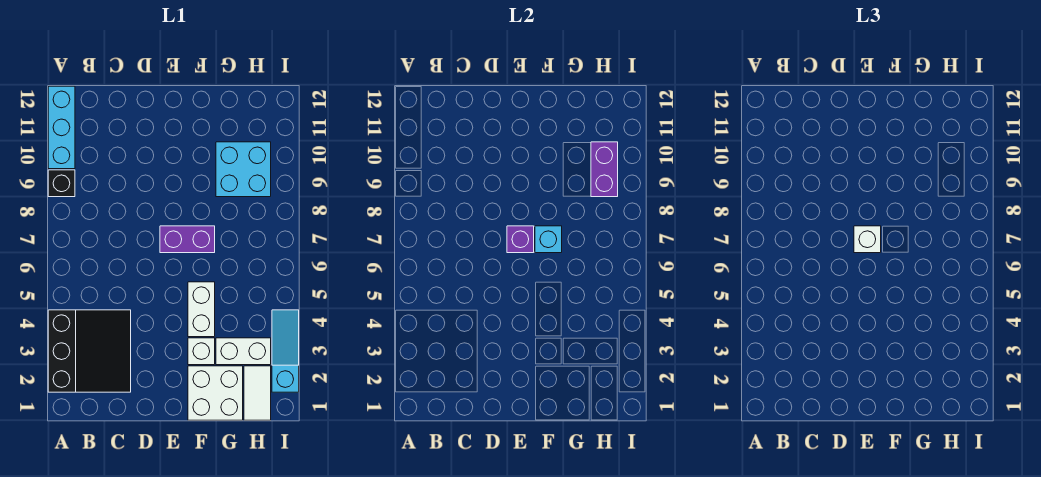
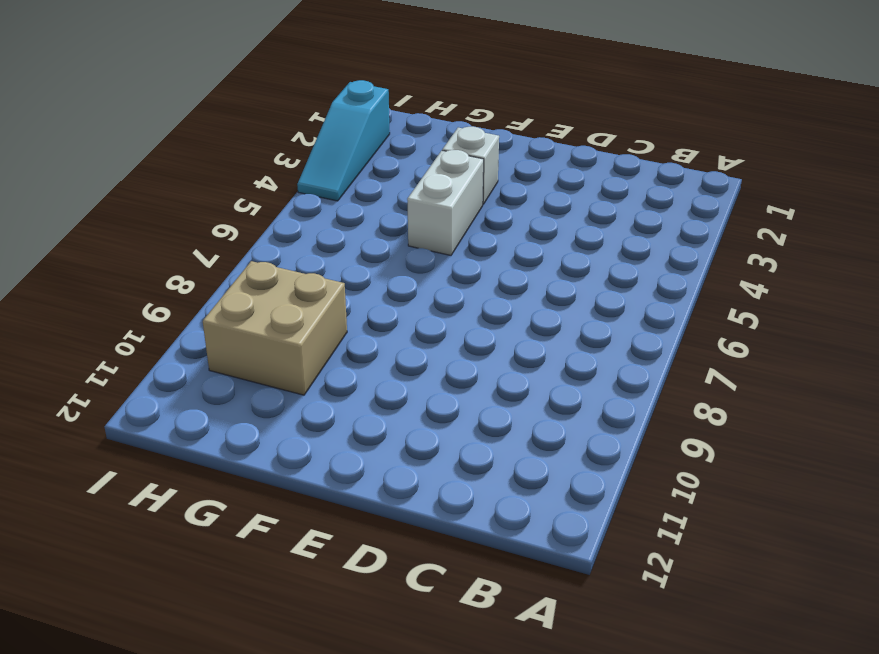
tan 2x2 brick [203,261,347,395] -> cyan 2x2 brick [216,142,271,197]
none -> black 3x3 slope [48,310,131,392]
none -> black 1x1 brick [48,170,75,197]
none -> cyan 1x3 brick [48,86,75,169]

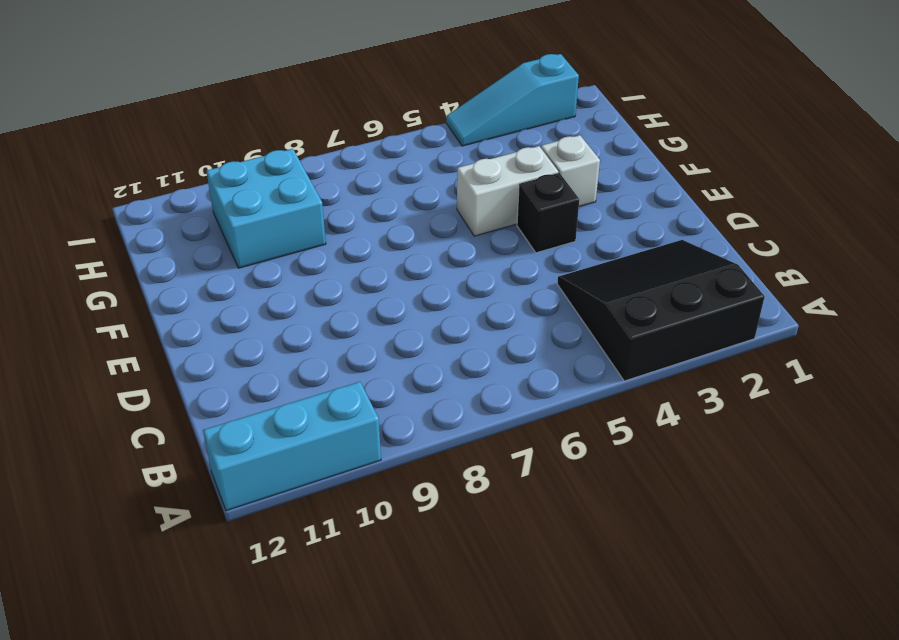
black 1x1 brick [517,173,579,253] -> black 1x1 brick moved to [48,170,75,197]
none -> purple 1x2 brick [160,226,215,253]
none -> white 2x2 brick [188,366,243,420]
none -> white 1x2 brick [216,338,271,365]

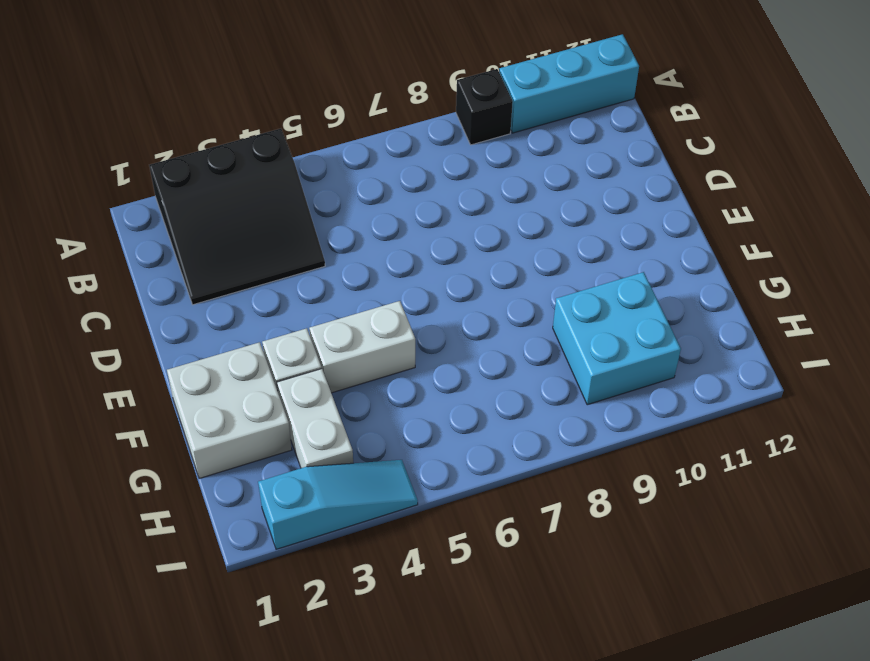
none -> purple 1x2 brick [160,226,215,253]
none -> white 1x2 tile [244,366,271,420]
none -> purple 1x1 brick [507,226,534,253]

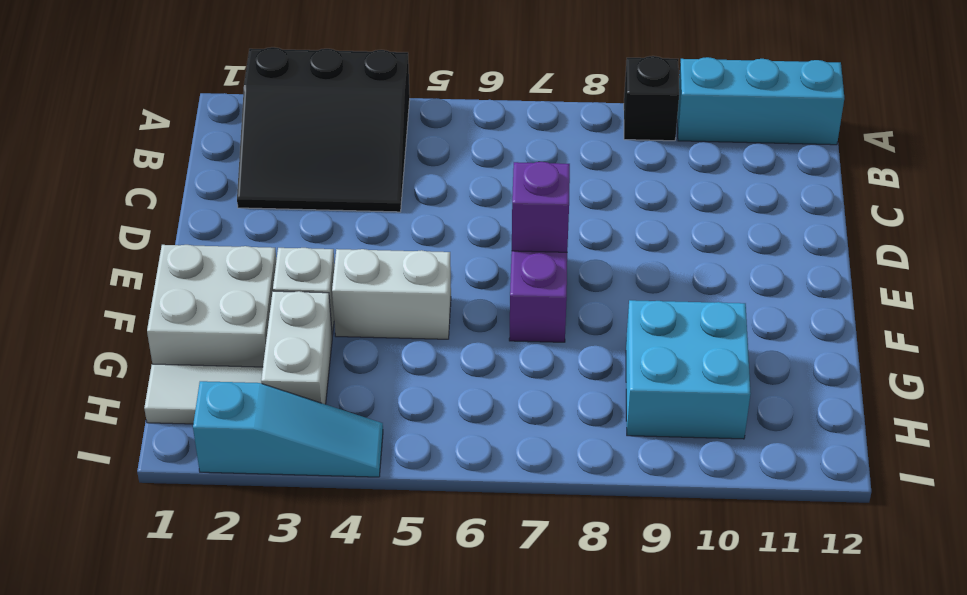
none -> cyan 1x1 brick [535,226,562,253]
none -> purple 1x2 brick [591,142,618,197]
none -> white 1x1 brick [854,226,881,253]

